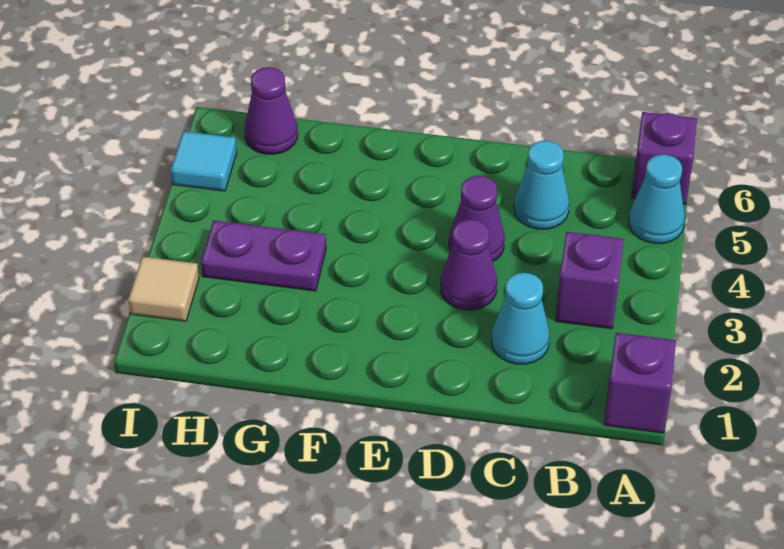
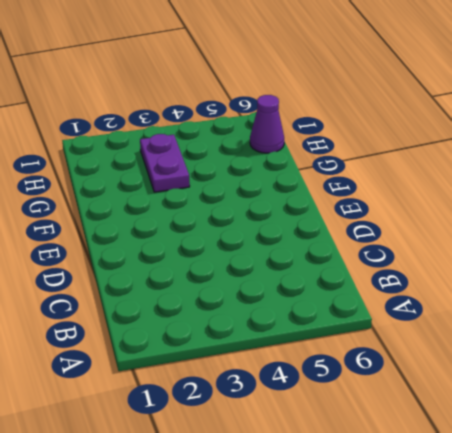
none -> purple 1x1 brick [604,333,676,433]
none -> cyan 1x1 cone [629,154,685,244]
none -> purple 1x1 brick [631,112,697,205]

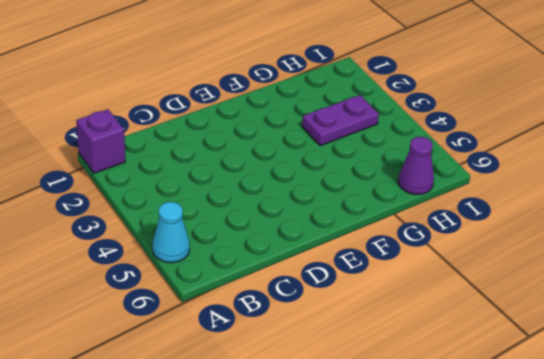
none -> purple 1x1 brick [631,112,697,205]
none -> purple 1x1 brick [555,232,624,329]
none -> cyan 1x1 cone [492,273,550,364]

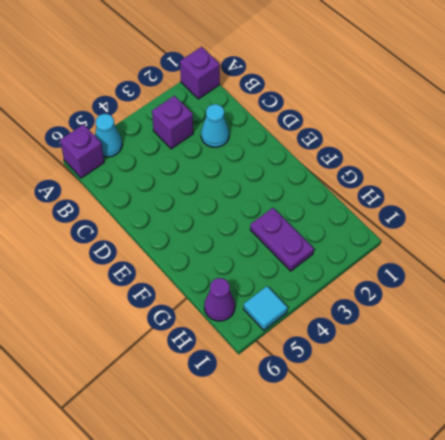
none -> cyan 1x1 cone [514,141,569,229]
none -> purple 1x1 cone [440,219,497,310]
none -> purple 1x1 cone [449,176,505,262]

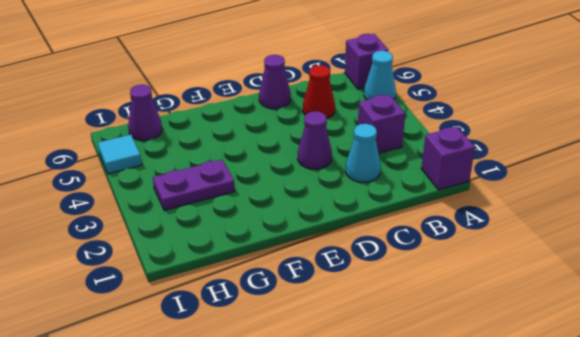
red 1x1 cone [303,65,335,119] -> cyan 1x1 cone [514,141,569,229]
purple 1x1 cone [259,55,291,109] -> purple 1x1 cone moved to [449,176,505,262]
none -> tan 1x1 tile [128,257,199,321]

